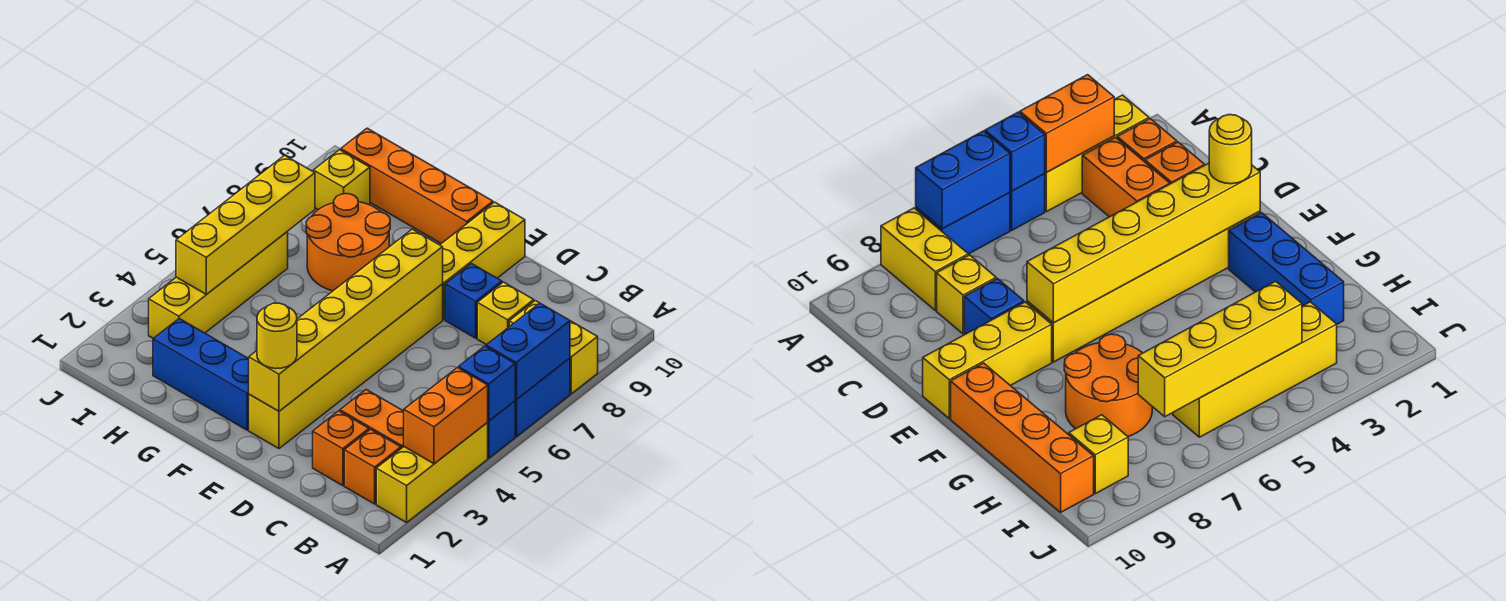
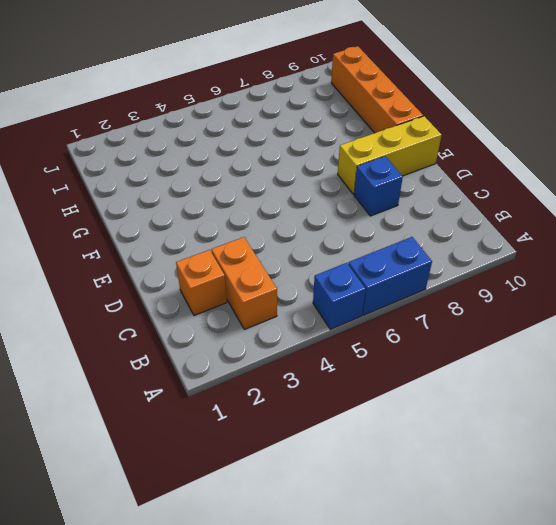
none -> yellow 1x3 brick [376,422,488,522]
none -> yellow 1x2 brick [509,301,598,394]
none -> orange 1x1 brick [344,429,401,504]

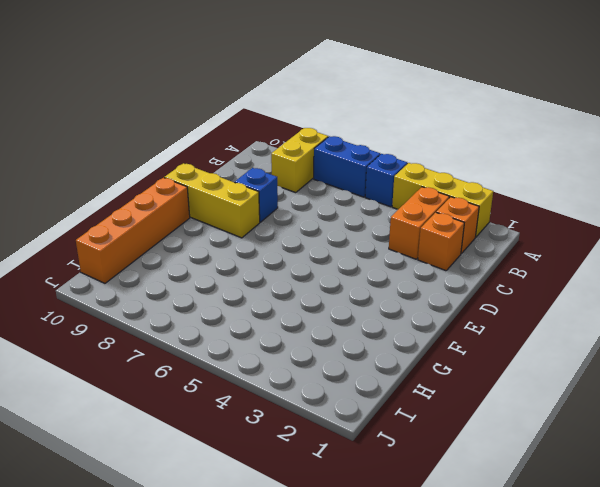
none -> yellow 1x1 brick [477,282,534,345]
none -> yellow 1x6 brick [249,284,443,449]
none -> blue 1x3 brick [153,319,249,430]

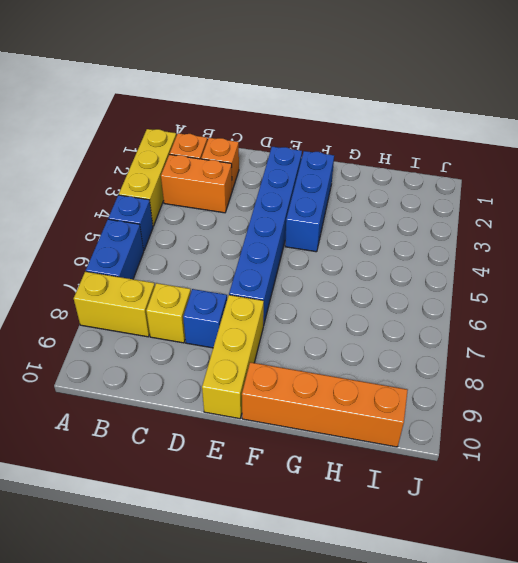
blue 1x6 brick [229,147,302,326] -> yellow 1x6 brick [249,284,443,449]
blue 1x3 brick [285,151,334,252] -> blue 1x3 brick turned to [153,319,249,430]
none -> orange 2x2 round brick [306,194,390,291]
none -> yellow 1x4 brick [149,232,288,338]
none -> yellow 1x1 brick [313,150,370,210]

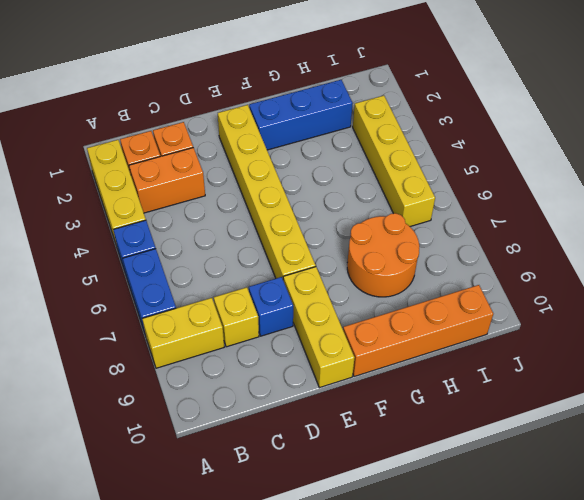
none -> yellow 1x1 brick [313,150,370,210]
none -> orange 1x2 brick [404,368,488,464]
none -> blue 1x1 brick [459,346,515,421]

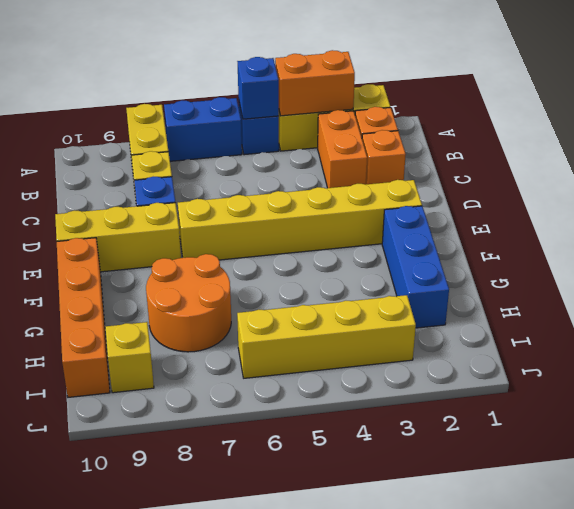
none -> blue 1x2 brick [486,303,570,400]
none -> yellow 1x6 brick [249,229,443,411]
none -> yellow 1x4 brick [176,155,315,294]

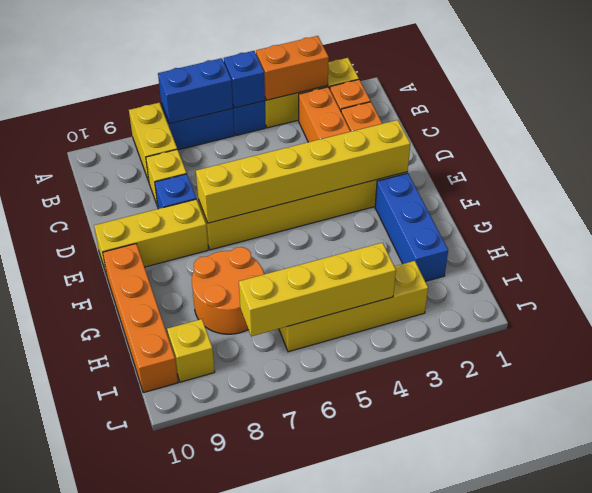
none -> yellow 1x1 round brick [257,303,297,369]

